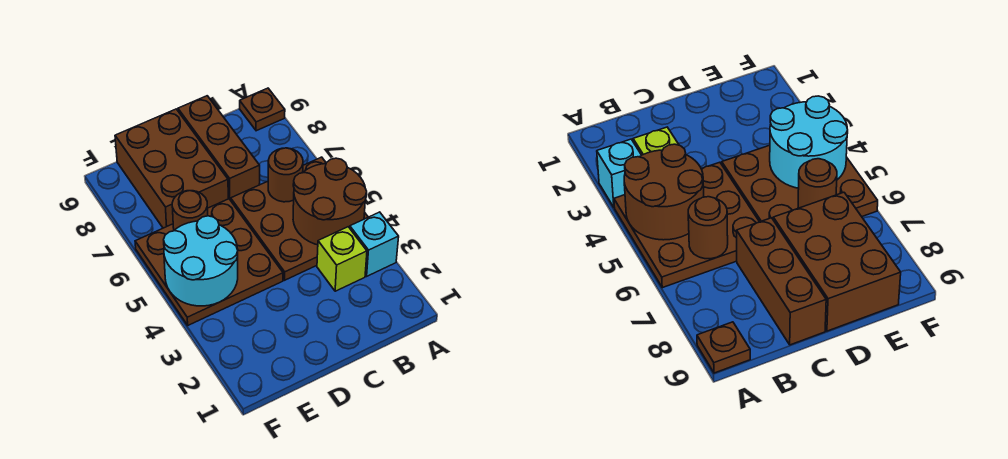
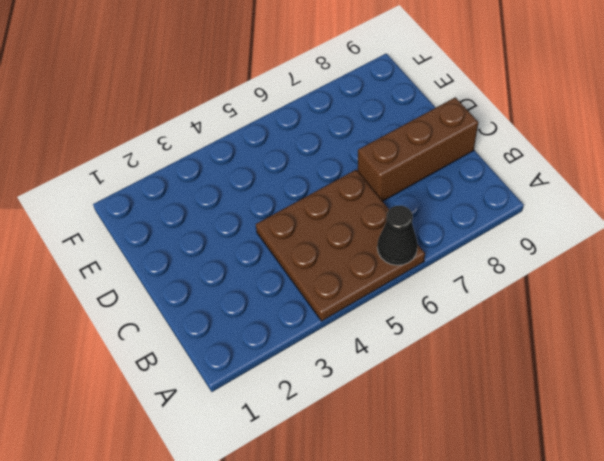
black 1x1 cone [377,206,418,265] -> none
none -> cyan 1x1 brick [350,212,399,276]
none -> brown 1x1 plate [240,88,285,131]

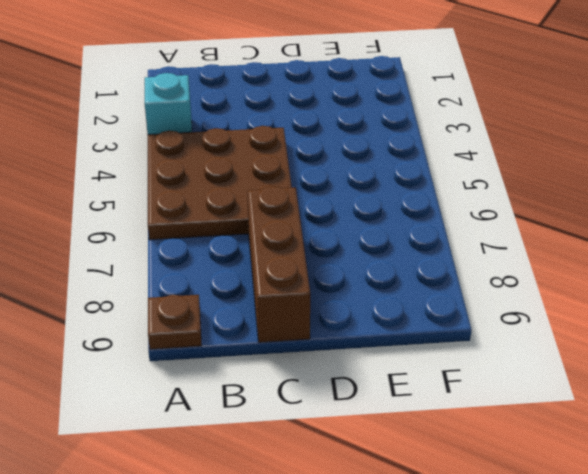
none -> lime 1x1 brick [317,227,367,291]
none -> brown 3x3 plate [135,199,283,325]

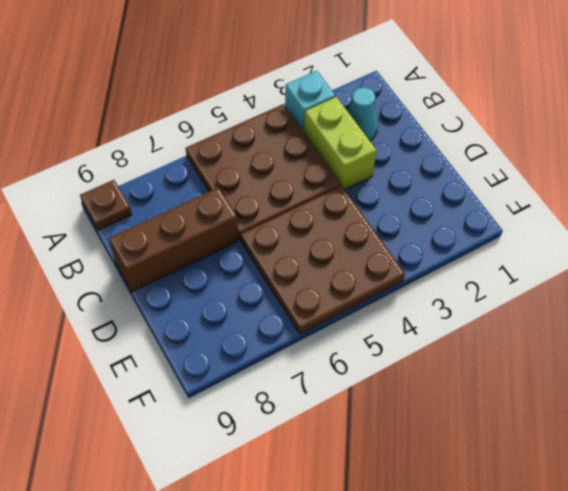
cyan 1x1 cone [348,87,378,141] -> none
lime 1x2 brick [304,97,377,190] -> lime 1x1 brick [317,227,367,291]
none -> brown 2x3 brick [115,109,228,228]
none -> brown 2x2 round brick [293,158,367,245]

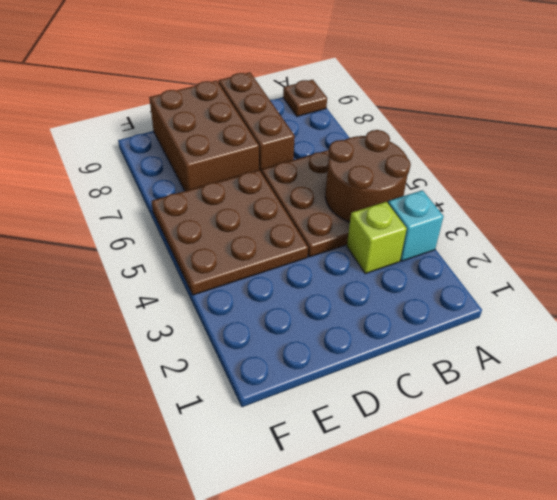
none -> brown 1x1 round brick [268,148,303,202]
none -> cyan 2x2 round brick [164,216,238,306]

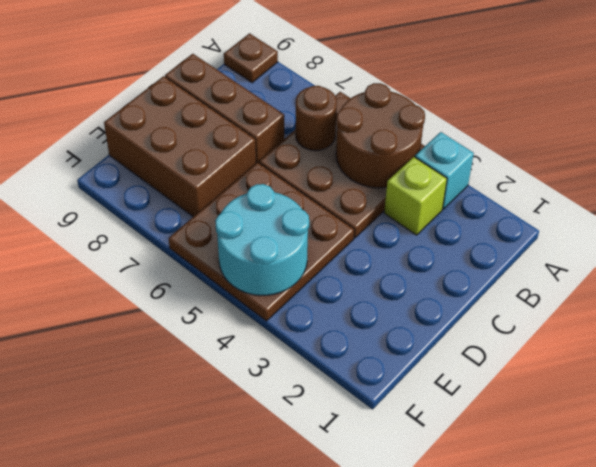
none -> brown 1x1 round brick [172,191,208,230]

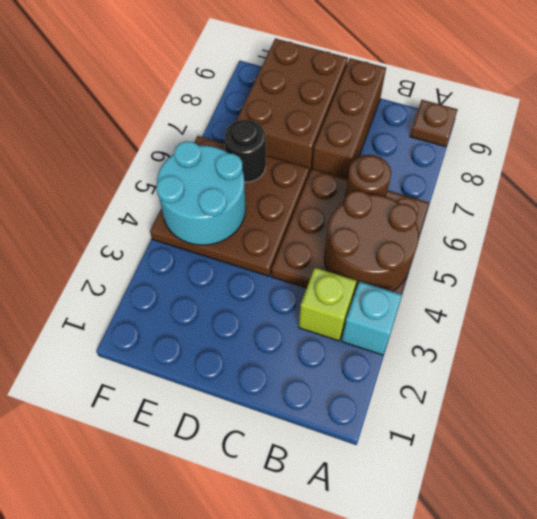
black 1x1 round brick [224,120,266,182] -> brown 1x1 round brick [172,191,208,230]

